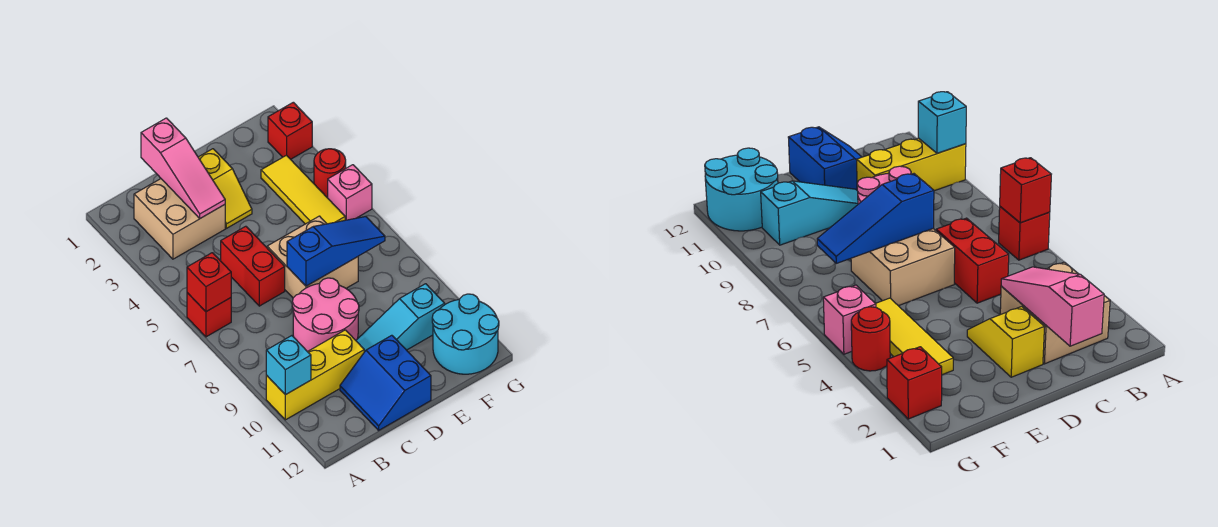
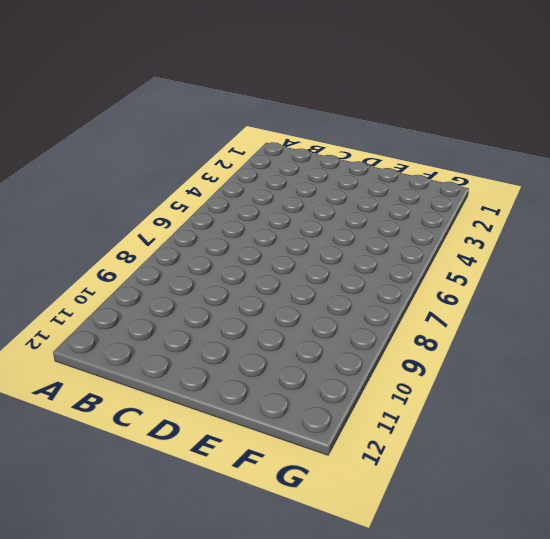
none -> red 1x1 brick [187,293,231,337]
none -> yellow 1x3 brick [266,330,364,420]
none -> tan 2x2 brick [134,179,225,259]

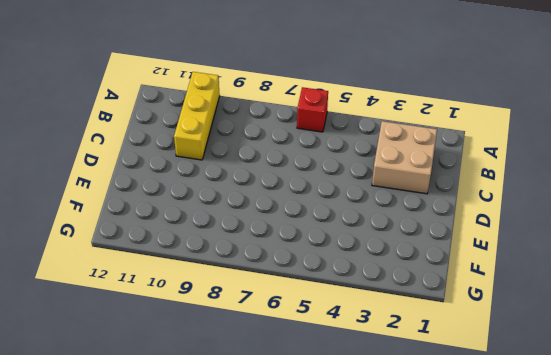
none -> red 1x2 brick [221,226,285,306]
none -> pink 2x2 round brick [292,278,359,352]
none -> blue 2x2 slope [340,335,431,430]

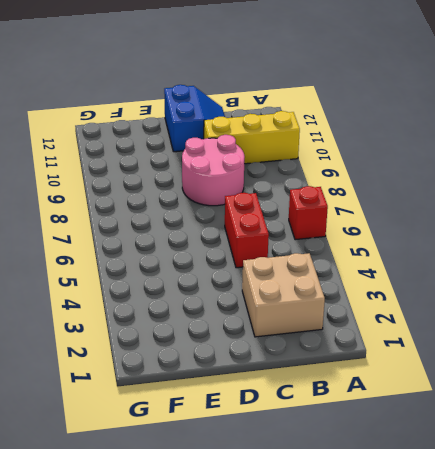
none -> yellow 1x2 slope [198,149,252,228]
none -> tan 2x2 brick [267,216,358,298]
none -> cyan 1x3 slope [356,284,445,352]

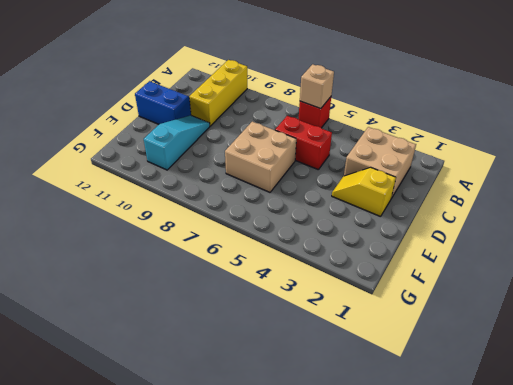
tan 1x1 brick [300,64,334,109] -> red 1x1 brick [187,253,231,312]
none -> pink 2x2 round brick [292,278,359,352]
none -> yellow 1x3 tile [261,155,345,224]
none -> cyan 2x2 round brick [432,294,499,374]

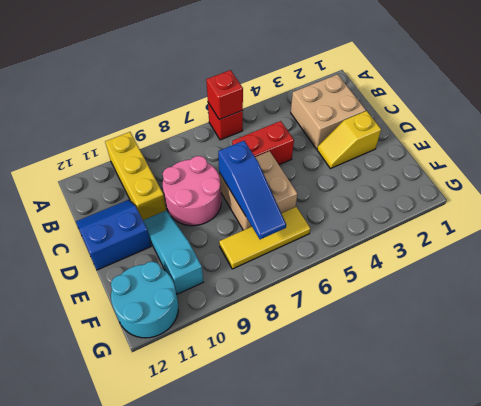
yellow 1x3 tile [219,207,310,269] -> yellow 1x3 tile moved to [261,155,345,224]
none -> red 1x1 brick [268,102,312,159]
none -> red 1x1 round brick [314,149,346,198]
none -> pink 1x1 brick [328,165,372,220]

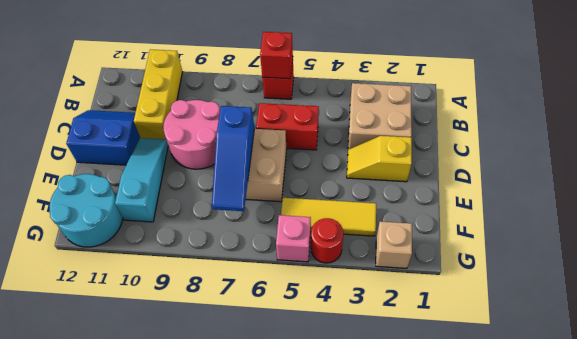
tan 1x1 brick [376,221,412,268] -> red 1x1 brick [268,102,312,159]
none -> cyan 1x1 brick [266,336,311,395]
none -> pink 1x3 slope [141,118,225,218]

